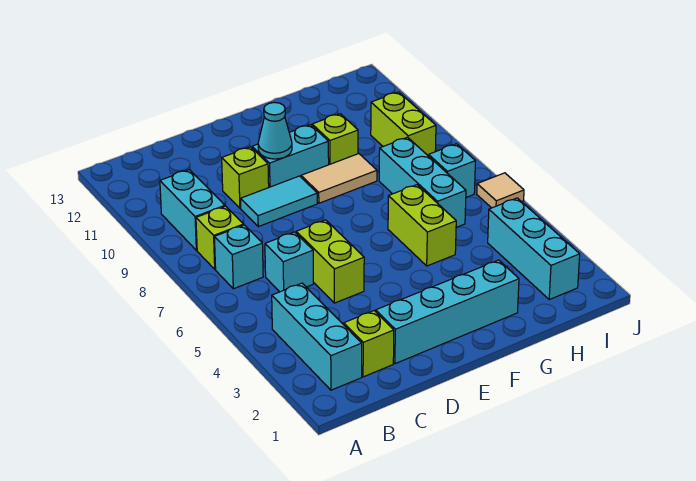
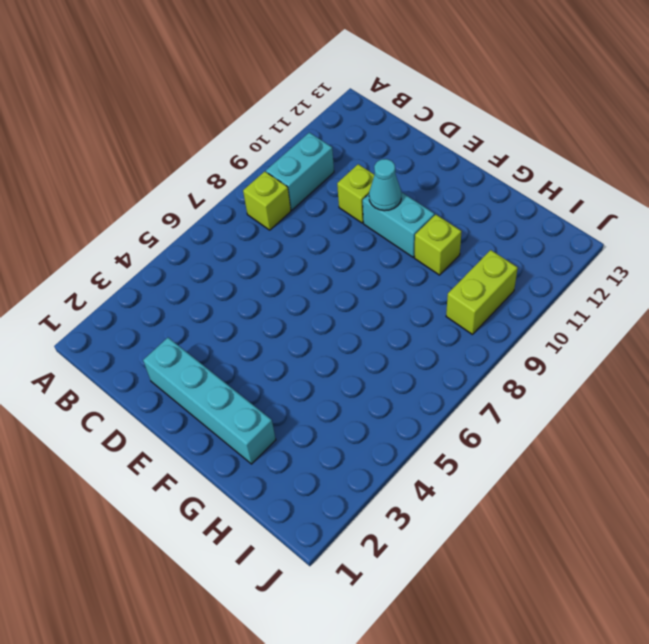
none -> cyan 1x3 brick [272,283,362,390]
none -> cyan 1x1 brick [214,225,263,289]
none -> lime 1x1 brick [344,311,394,377]

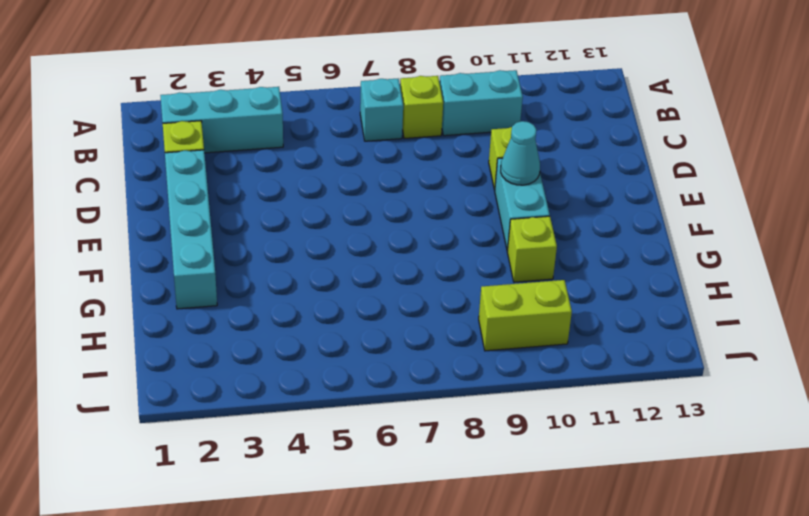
none -> cyan 1x1 brick [265,232,313,292]
none -> lime 1x2 brick [296,220,364,303]
none -> cyan 1x2 tile [241,176,317,227]

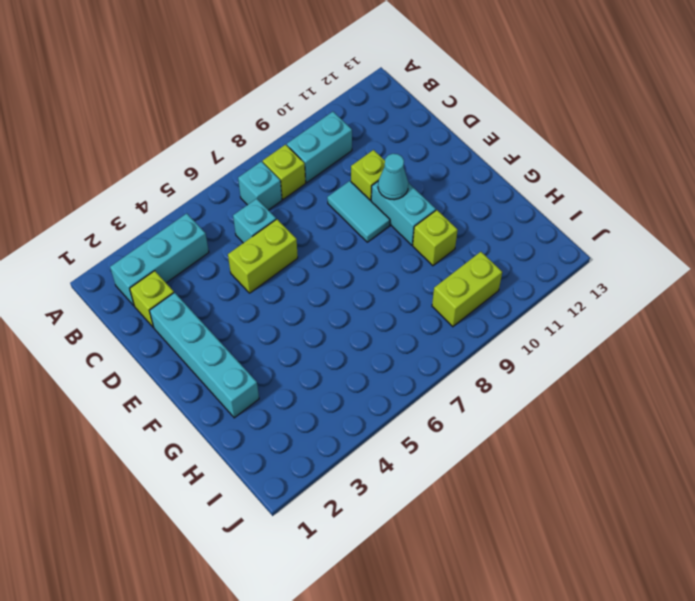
none -> tan 1x2 tile [301,154,377,203]
none -> lime 1x2 brick [388,185,456,266]
none -> cyan 1x3 brick [379,137,466,227]

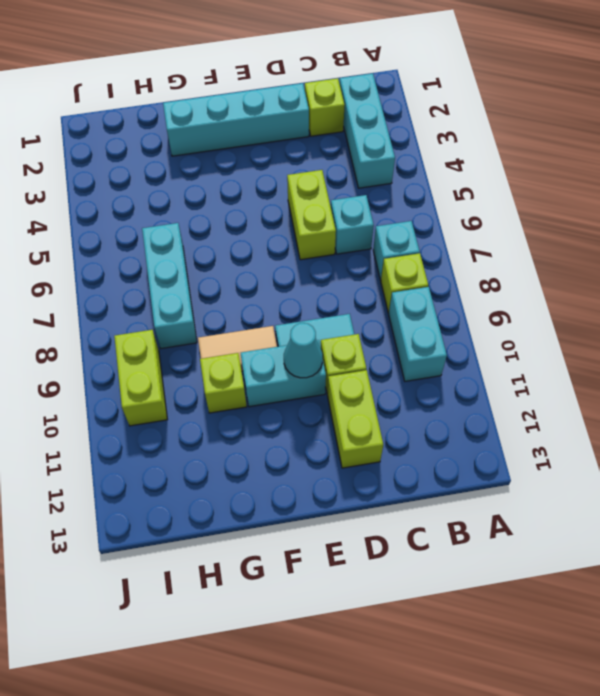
lime 1x2 brick [327,370,383,468] -> lime 1x2 brick moved to [388,185,456,266]
none -> cyan 1x3 brick [488,198,580,300]
none -> cyan 1x1 brick [429,144,475,197]
none -> tan 1x1 tile [477,173,524,208]

